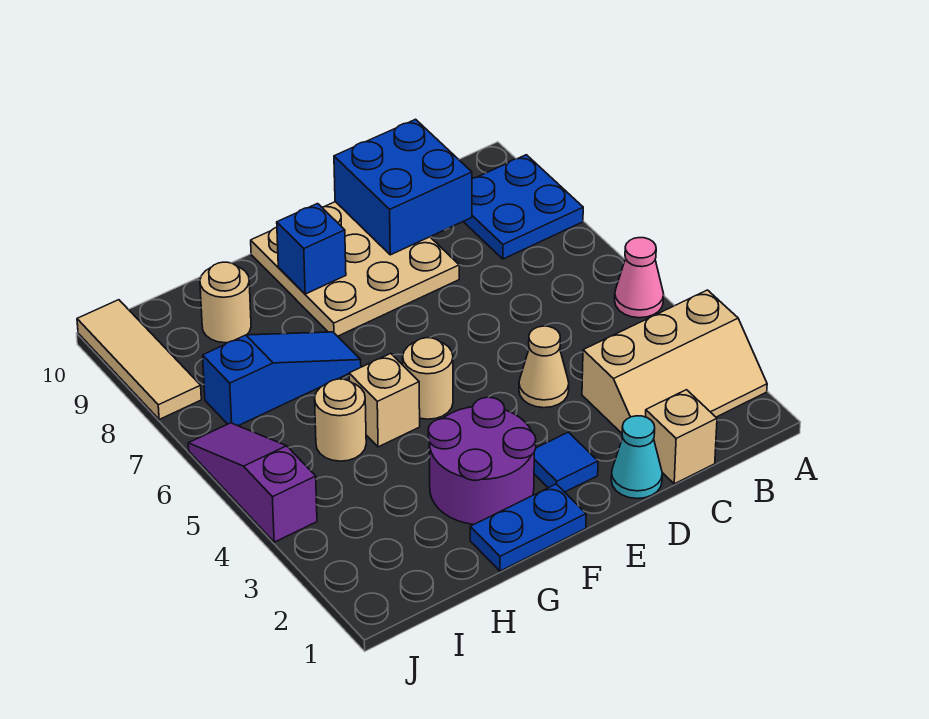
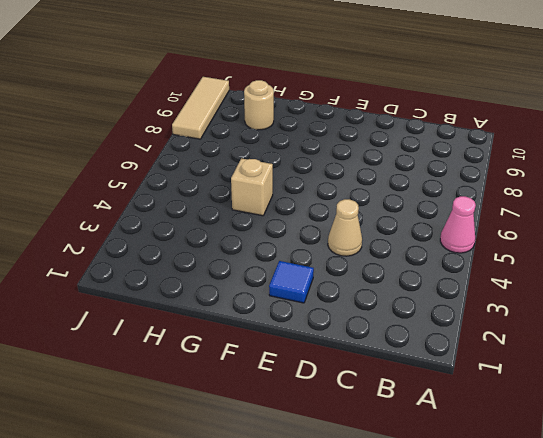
none -> tan 2x3 slope [582,290,767,433]
none -> blue 2x2 plate [463,155,583,259]
none -> tan 1x1 brick [646,390,717,484]

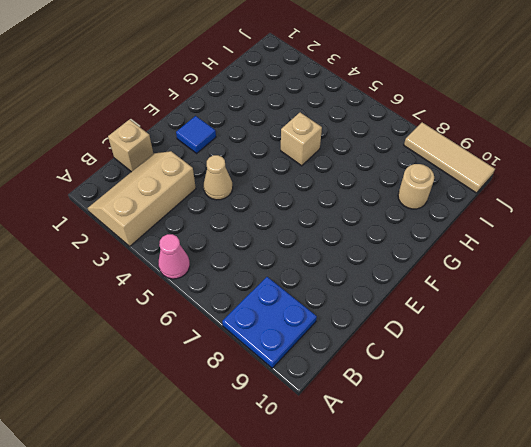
none -> cyan 1x1 cone [611,416,662,499]
none -> tan 3x3 plate [251,202,459,336]
none -> blue 1x2 plate [470,484,586,571]

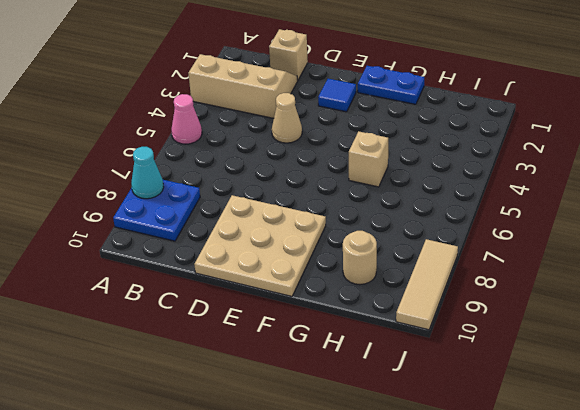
cyan 1x1 cone [131,147,164,199] -> cyan 1x1 cone moved to [611,416,662,499]
none -> purple 2x2 round brick [428,397,536,524]
none -> tan 1x1 round brick [403,338,453,419]
none -> blue 1x3 slope [203,332,361,426]

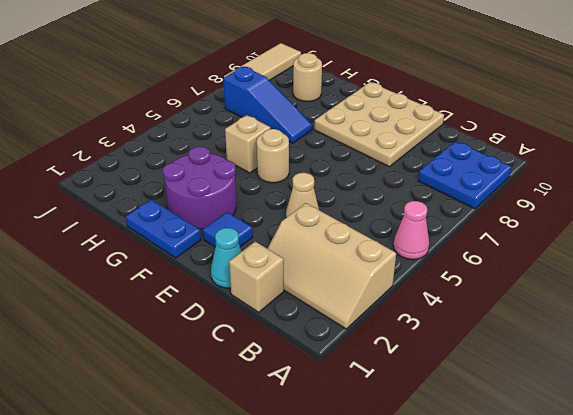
none -> tan 1x1 round brick [315,379,366,461]
none -> purple 1x3 slope [188,423,317,542]
none -> blue 2x2 brick [334,119,472,255]

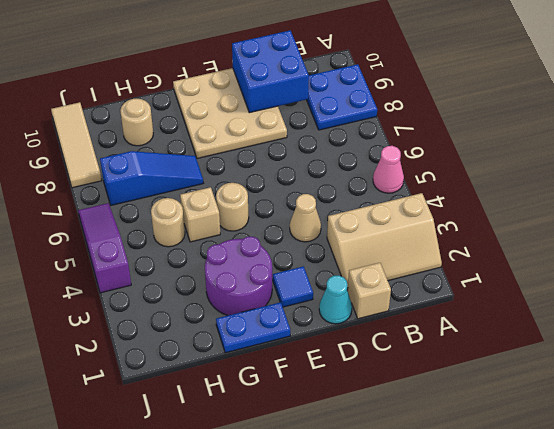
none -> blue 1x1 brick [277,204,346,294]

